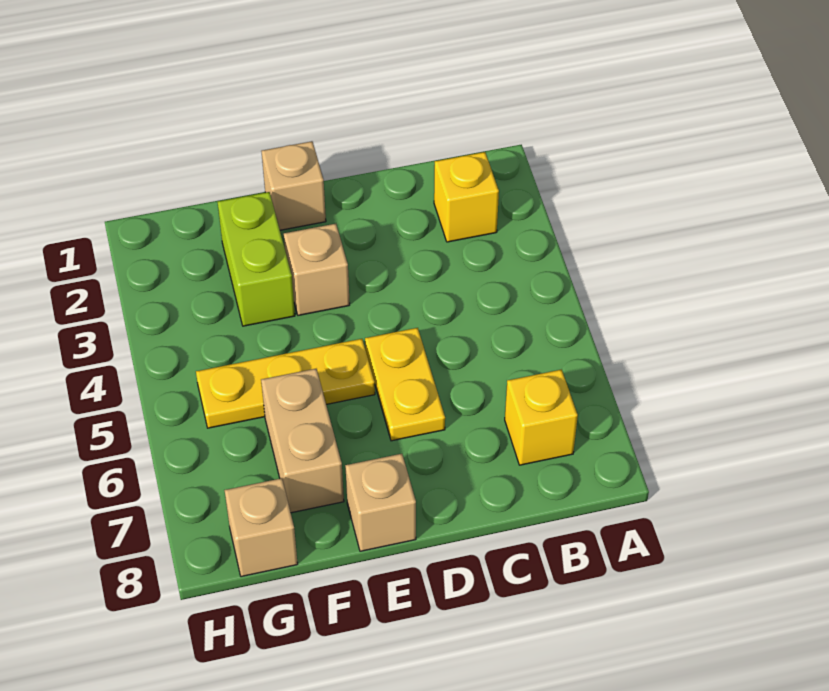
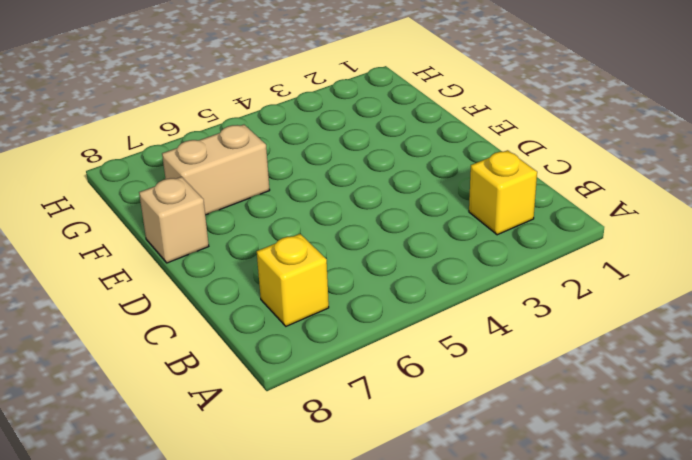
none -> yellow 1x2 plate [365,328,445,441]
none -> tan 1x1 brick [262,141,326,230]

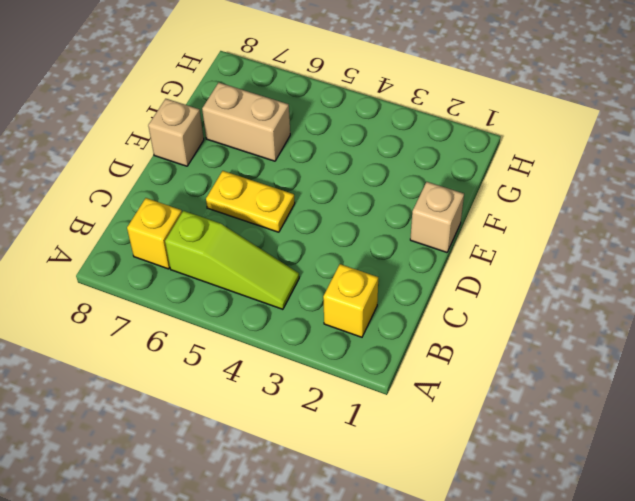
lime 1x3 slope [165,211,299,309] -> none
none -> tan 1x1 brick [284,224,350,315]
none -> yellow 1x3 plate [196,339,375,428]

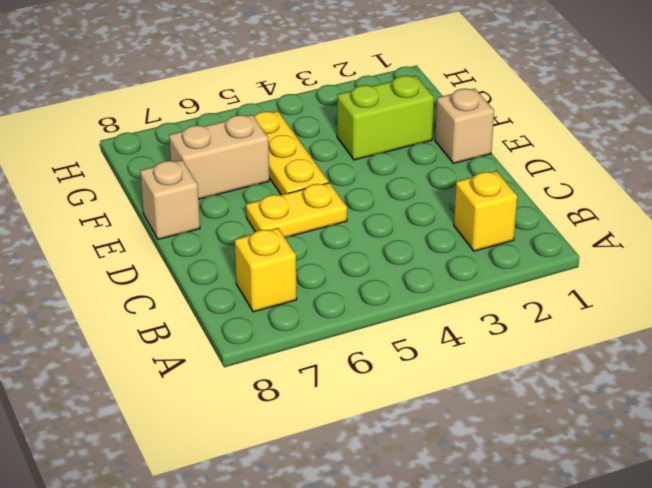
none -> tan 1x1 brick [284,224,350,315]
none -> tan 1x1 brick [224,478,298,577]

